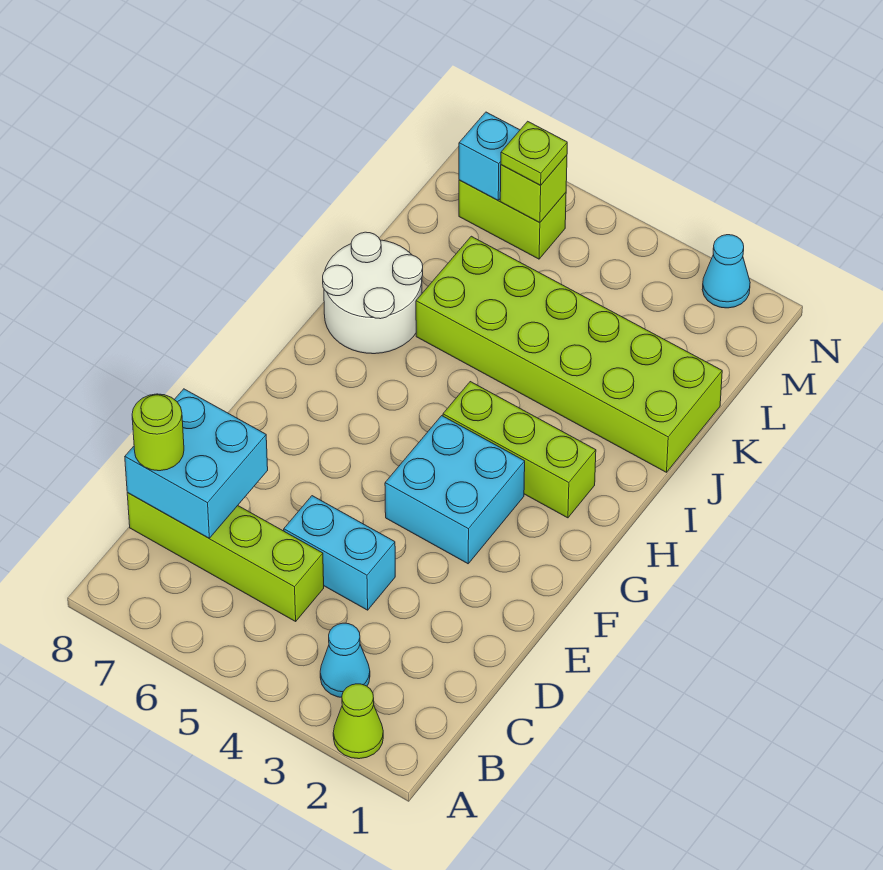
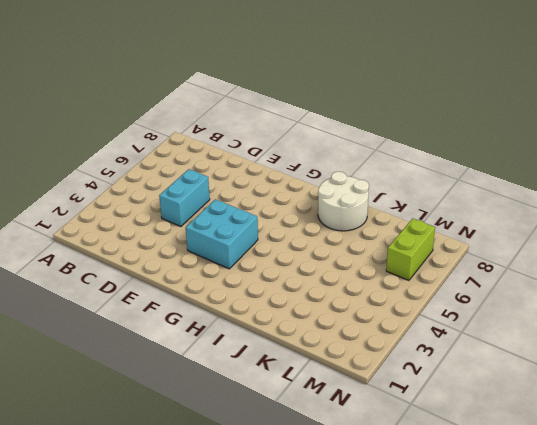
none -> lime 1x1 cone [333,684,383,759]
none -> cyan 1x1 cone [320,623,370,697]
none -> lime 1x4 brick [127,493,324,621]

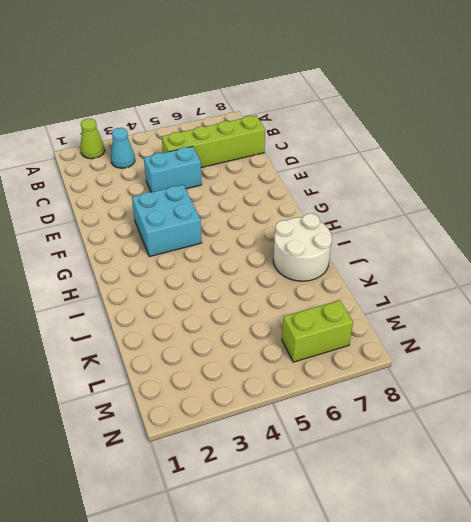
none -> lime 1x3 brick [443,382,596,518]
none -> lime 2x6 brick [416,236,722,472]
none -> cyan 1x1 cone [702,235,750,308]

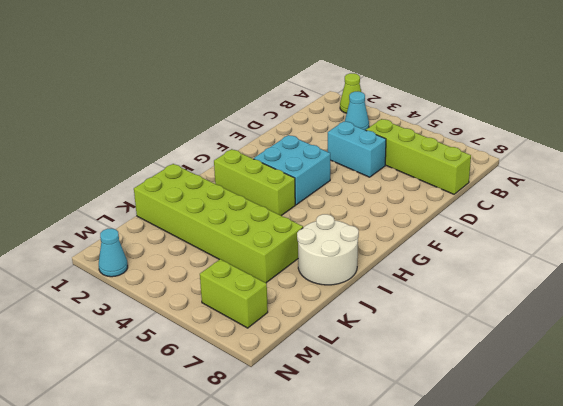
none -> cyan 2x2 brick [125,389,268,538]
none -> lime 1x1 brick [500,155,567,222]
none -> cyan 1x1 brick [459,112,520,200]

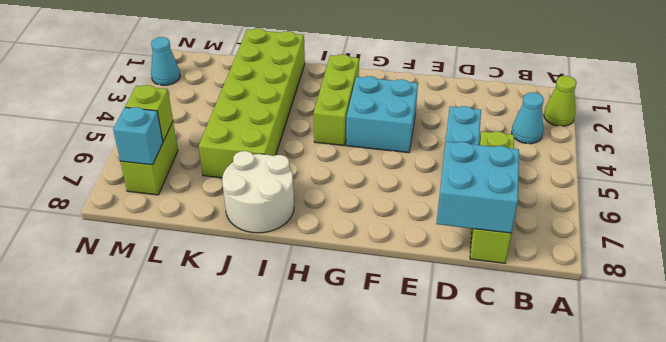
none -> lime 1x1 round brick [132,394,184,471]
none -> lime 1x1 plate [501,121,567,185]

